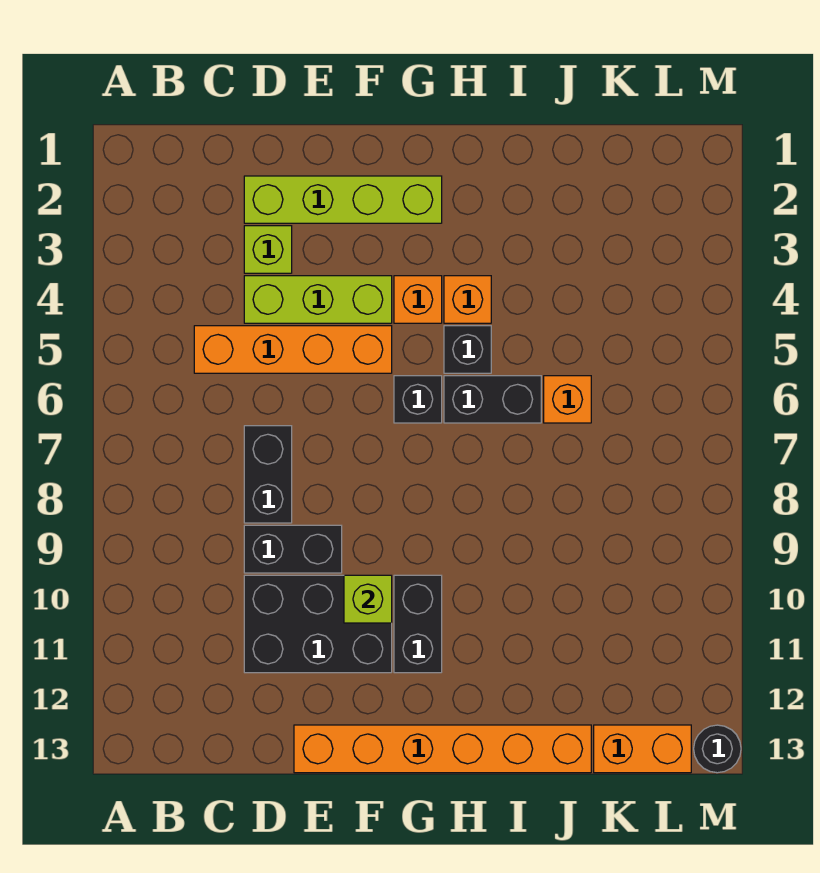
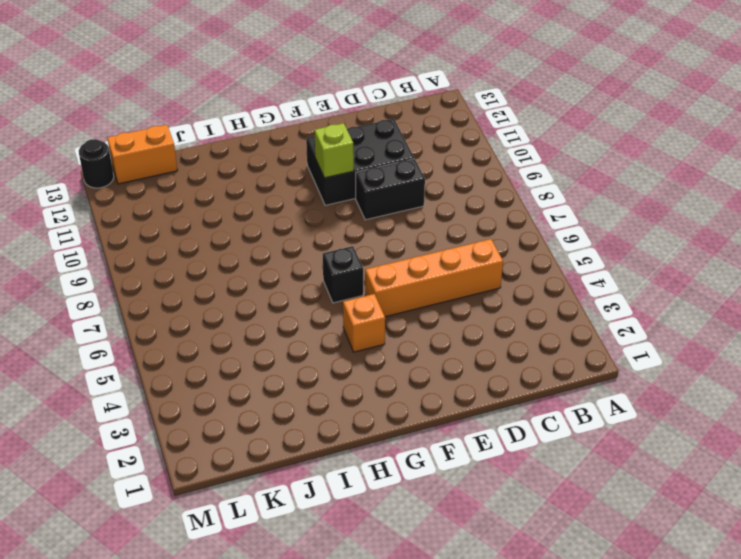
none -> lime 1x4 brick [244,176,442,223]
none -> lime 1x1 brick [244,226,292,273]
none -> lime 1x3 brick [244,276,392,323]

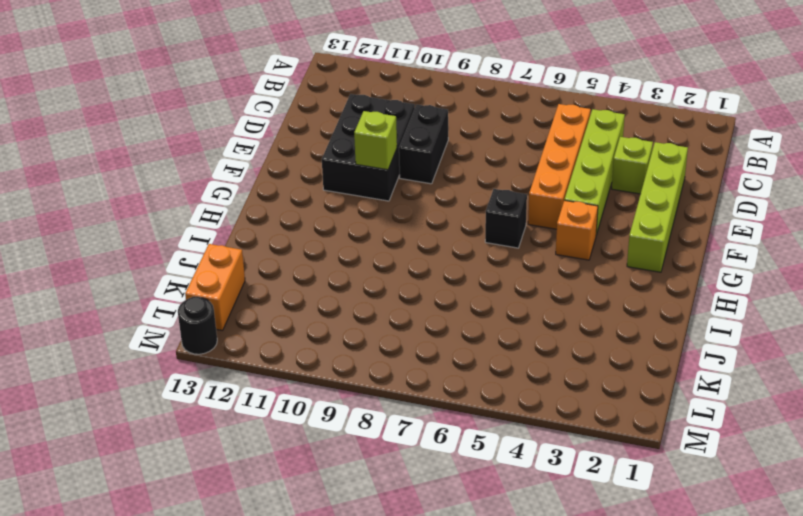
lime 1x4 brick [564,109,625,235] -> lime 1x3 brick [244,276,392,323]
none -> black 1x2 brick [244,426,292,523]
none -> orange 1x6 brick [294,725,591,773]
none -> black 1x2 brick [394,575,442,673]

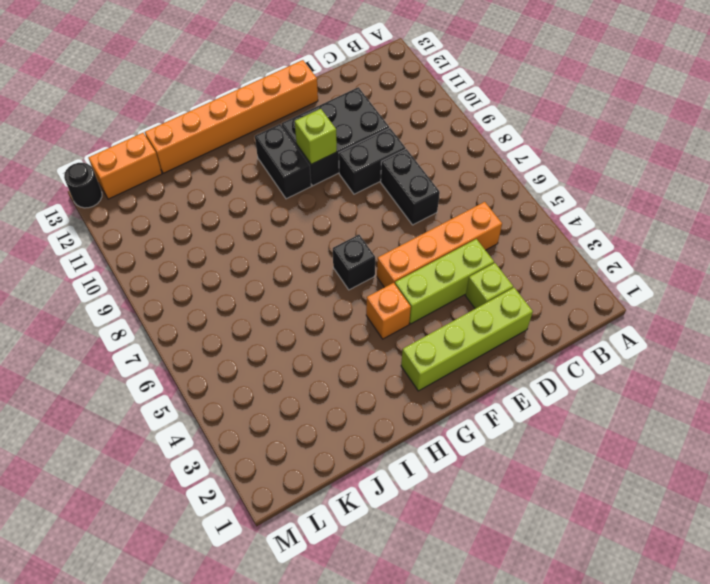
none -> orange 1x1 brick [444,276,491,323]
none -> black 1x1 brick [444,326,491,373]
none -> black 1x2 brick [444,376,541,423]

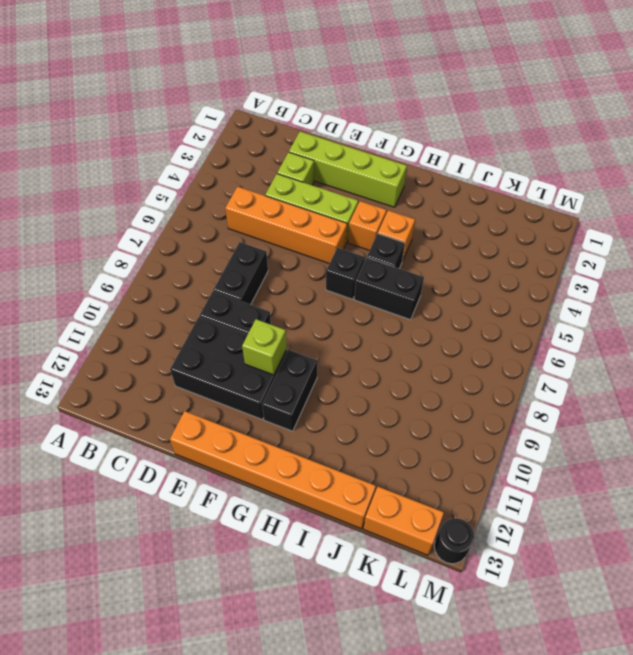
none -> orange 1x1 brick [544,376,591,423]

